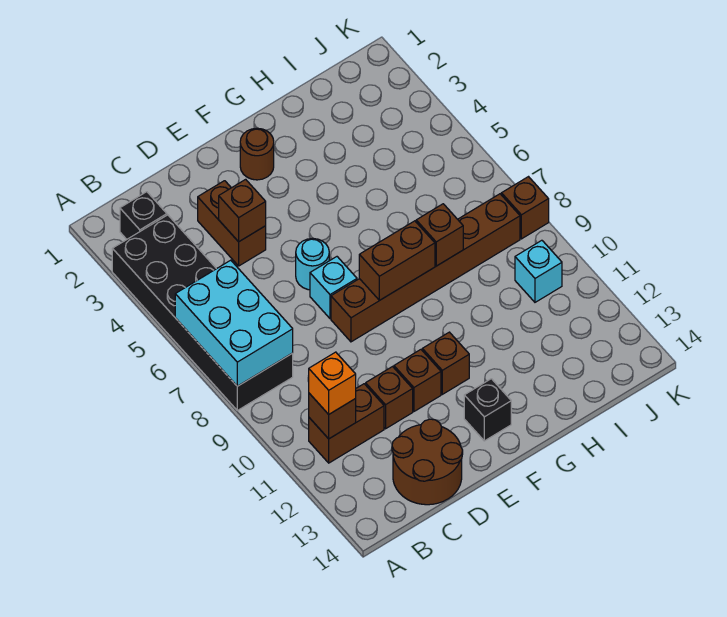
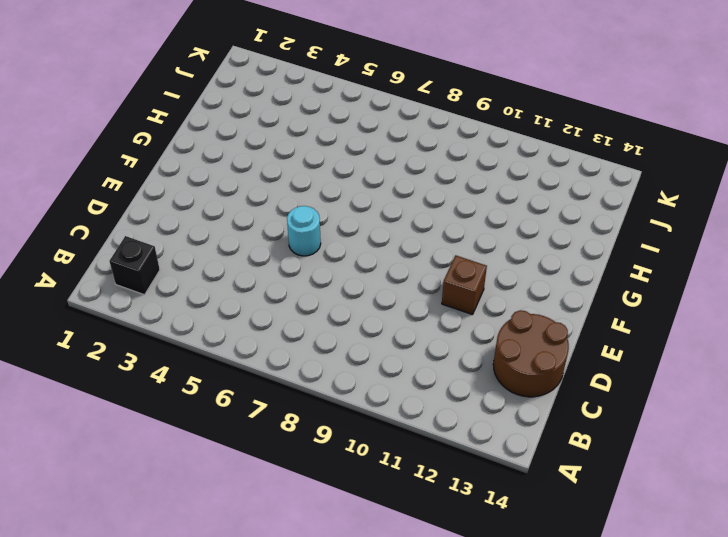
none -> black 2x6 brick [112,215,293,410]
none -> brown 1x2 brick [309,384,384,463]
none -> brown 1x2 brick [198,181,266,266]

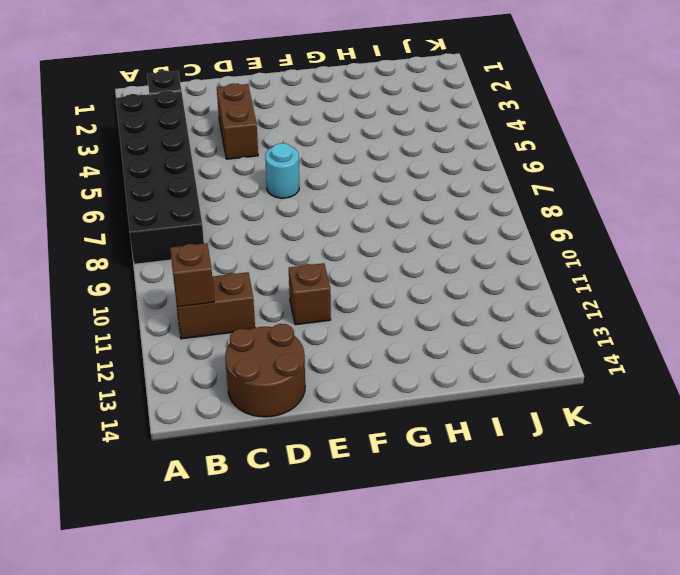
none -> brown 1x1 brick [366,367,413,429]
none -> cyan 1x1 brick [310,257,357,319]
none -> brown 1x6 brick [331,194,520,342]

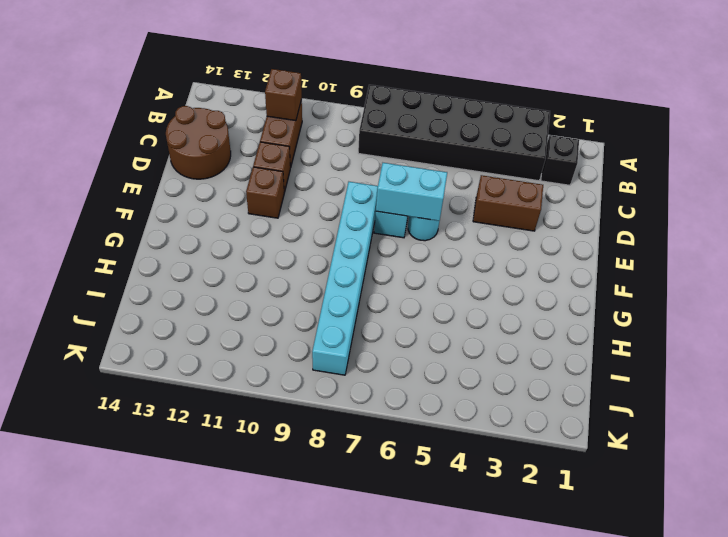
cyan 1x2 brick [376,163,447,221] -> none
cyan 1x6 brick [312,182,378,375] -> brown 1x6 brick [331,194,520,342]
none -> brown 1x1 round brick [240,128,274,180]
none -> brown 1x1 brick [422,332,469,394]
none -> black 1x1 brick [464,379,511,441]

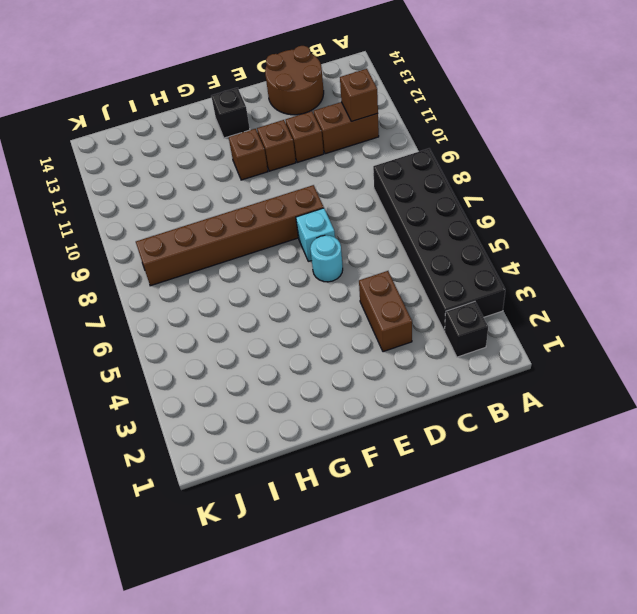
none -> brown 1x1 round brick [240,128,274,180]
none -> cyan 1x1 brick [515,240,562,302]
none -> brown 1x1 brick [501,177,549,239]

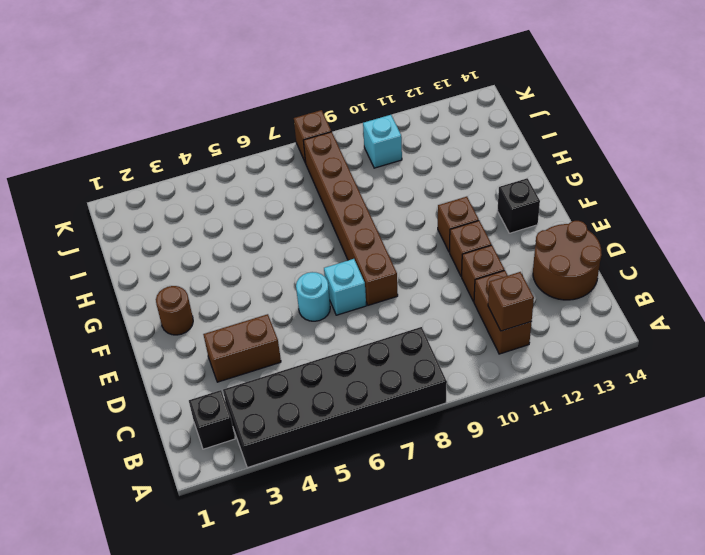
none -> cyan 2x3 brick [175,260,293,386]
none -> brown 1x1 brick [219,179,266,242]
none -> brown 1x2 brick [359,221,435,300]

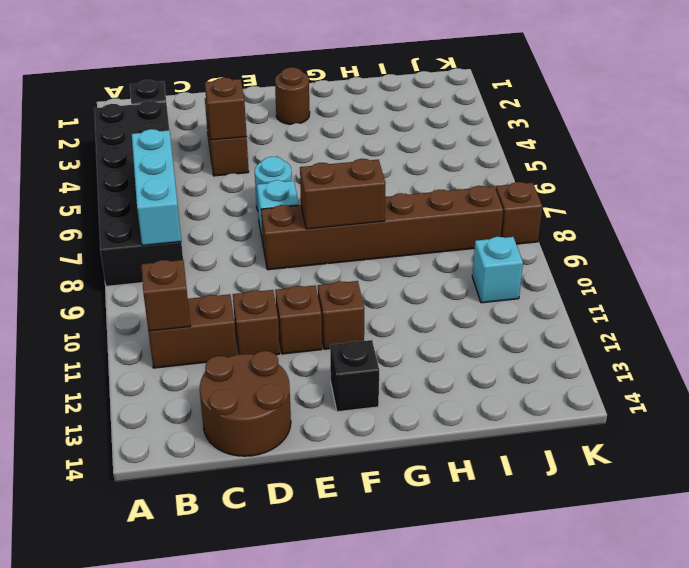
cyan 1x3 brick [132,129,181,245] -> cyan 2x3 brick [175,260,293,386]
none -> brown 1x1 brick [416,204,463,266]
none -> orange 1x1 brick [309,352,356,414]

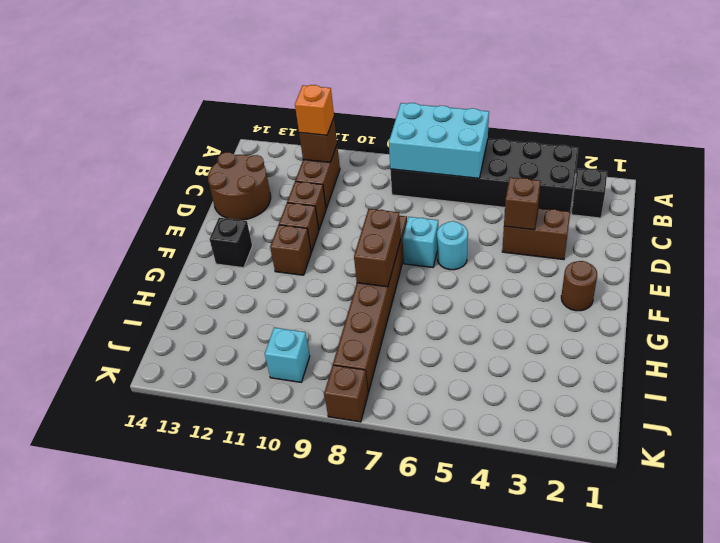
none -> brown 1x1 brick [416,204,463,266]

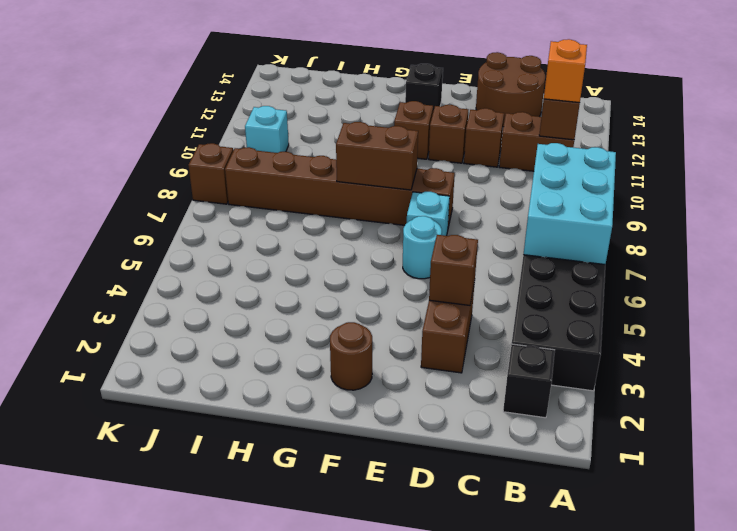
none -> brown 1x1 brick [416,204,463,266]

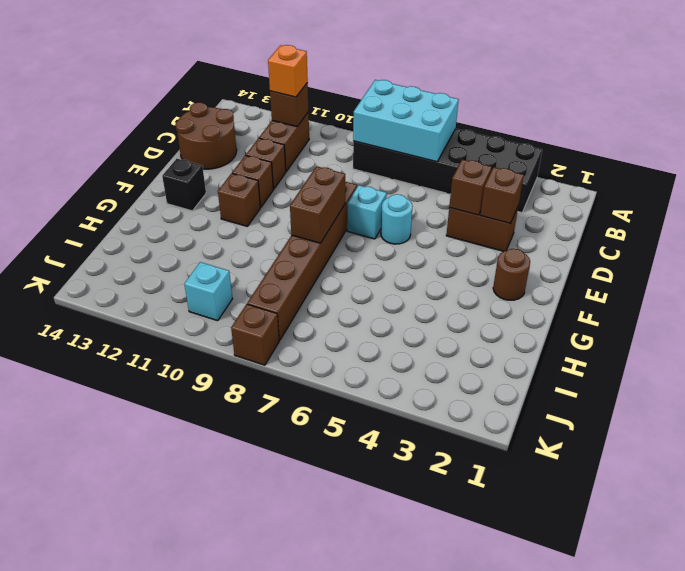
brown 1x1 brick [481,167,524,224] -> brown 1x1 brick moved to [416,204,463,266]
none -> black 1x1 brick [120,192,167,239]

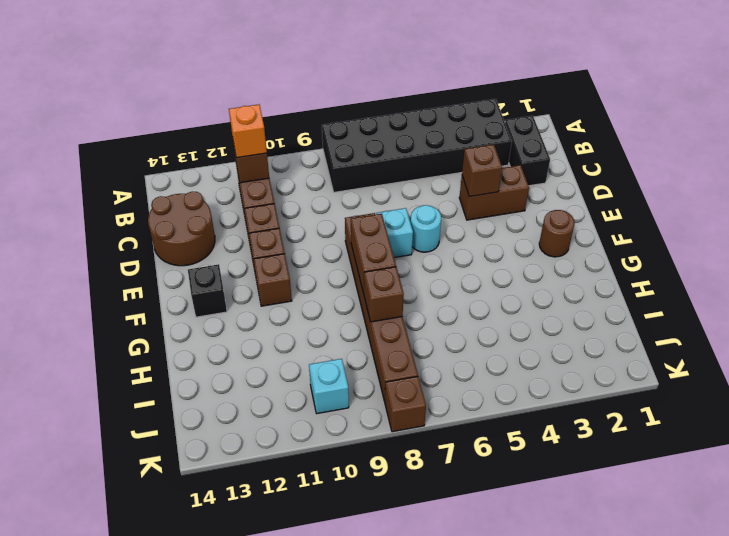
black 1x2 brick [505,116,550,186] -> black 1x1 brick [120,192,167,239]
none -> cyan 2x3 brick [175,260,293,386]

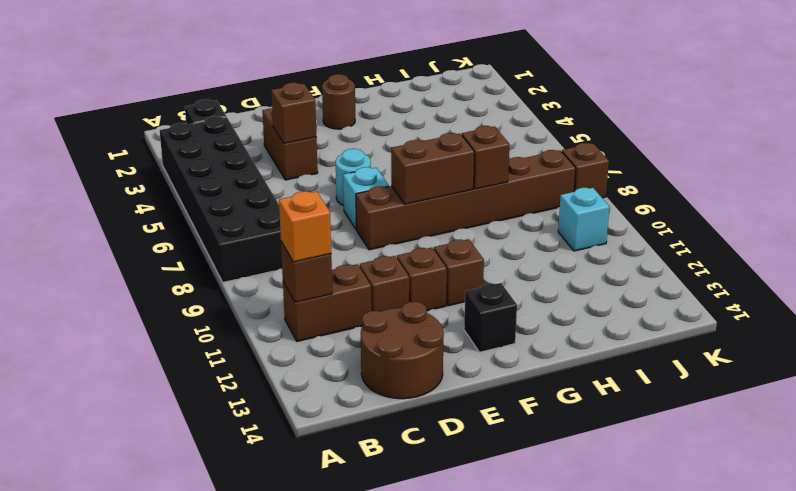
none -> cyan 2x3 brick [175,260,293,386]

